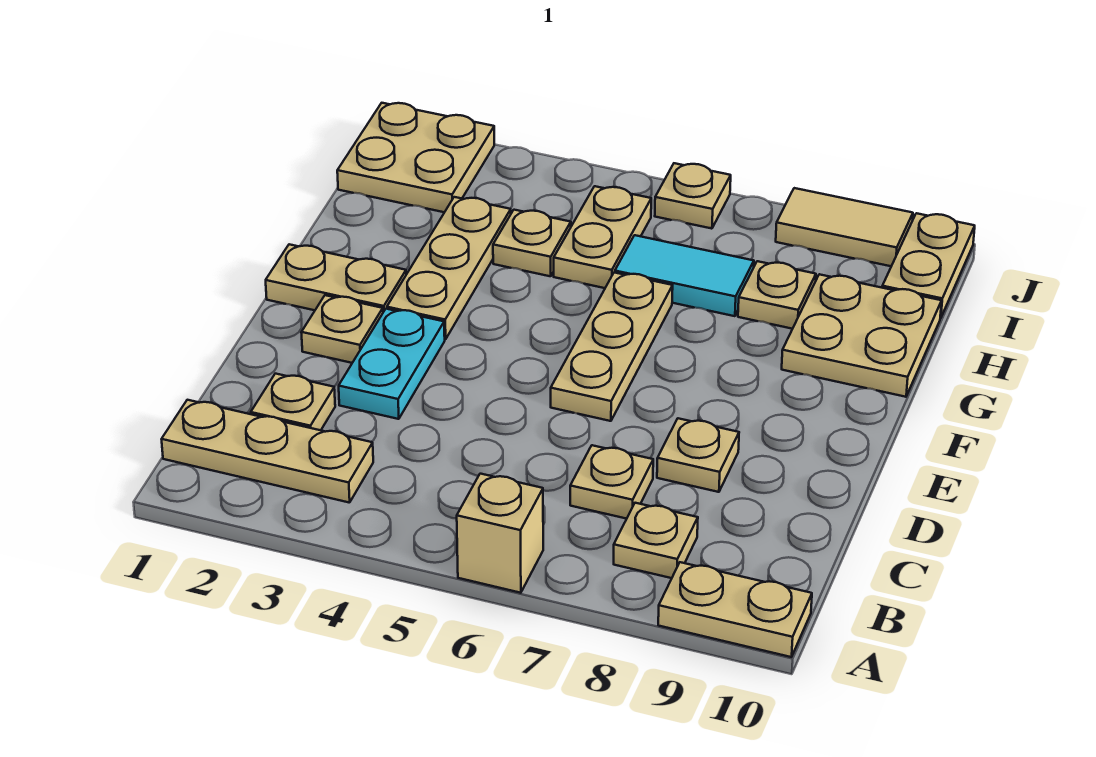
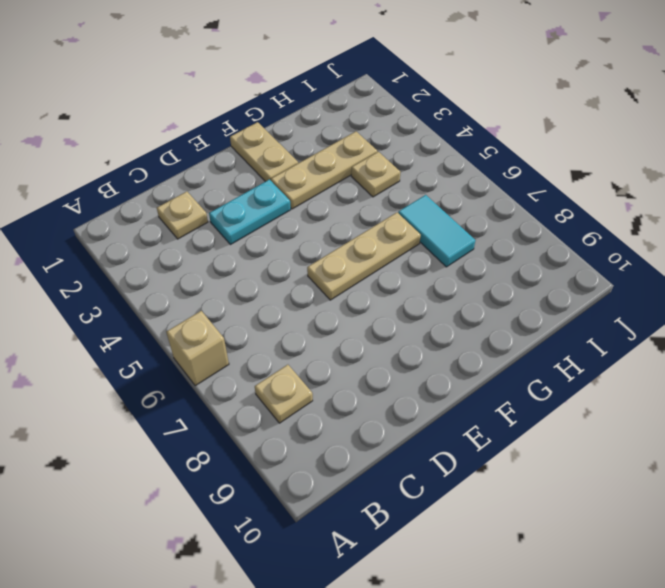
none -> tan 1x2 plate [658,562,812,657]
none -> tan 1x3 plate [162,400,373,503]
none -> tan 1x1 plate [570,445,653,519]

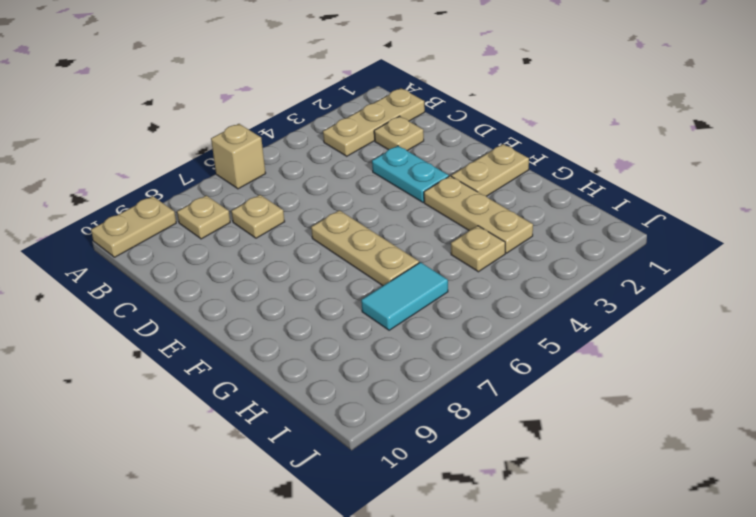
none -> tan 1x1 plate [657,418,739,492]
none -> tan 1x1 plate [301,295,383,363]
none -> tan 2x2 plate [782,274,942,397]

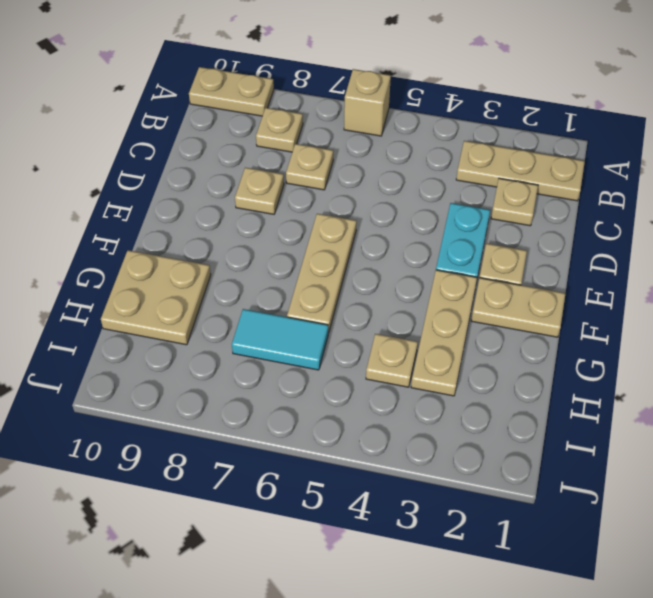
none -> tan 1x2 plate [554,186,651,288]
none -> tan 1x1 plate [738,261,816,329]
none -> tan 2x2 plate [337,103,494,212]

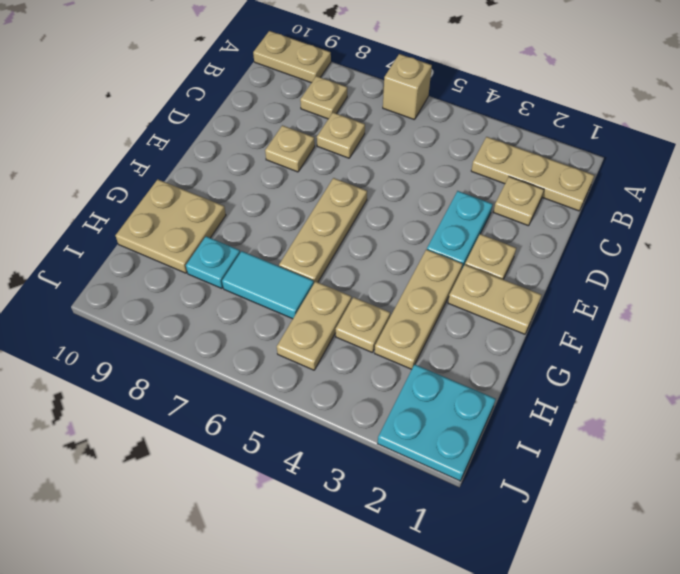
cyan 1x1 plate [186,236,240,288] -> tan 1x1 plate [738,261,816,329]
cyan 2x2 plate [378,365,496,481] -> tan 2x2 plate [337,103,494,212]
none -> tan 1x2 plate [882,213,975,318]
none -> tan 1x1 plate [655,163,731,229]
none -> tan 1x2 tile [776,188,913,266]

